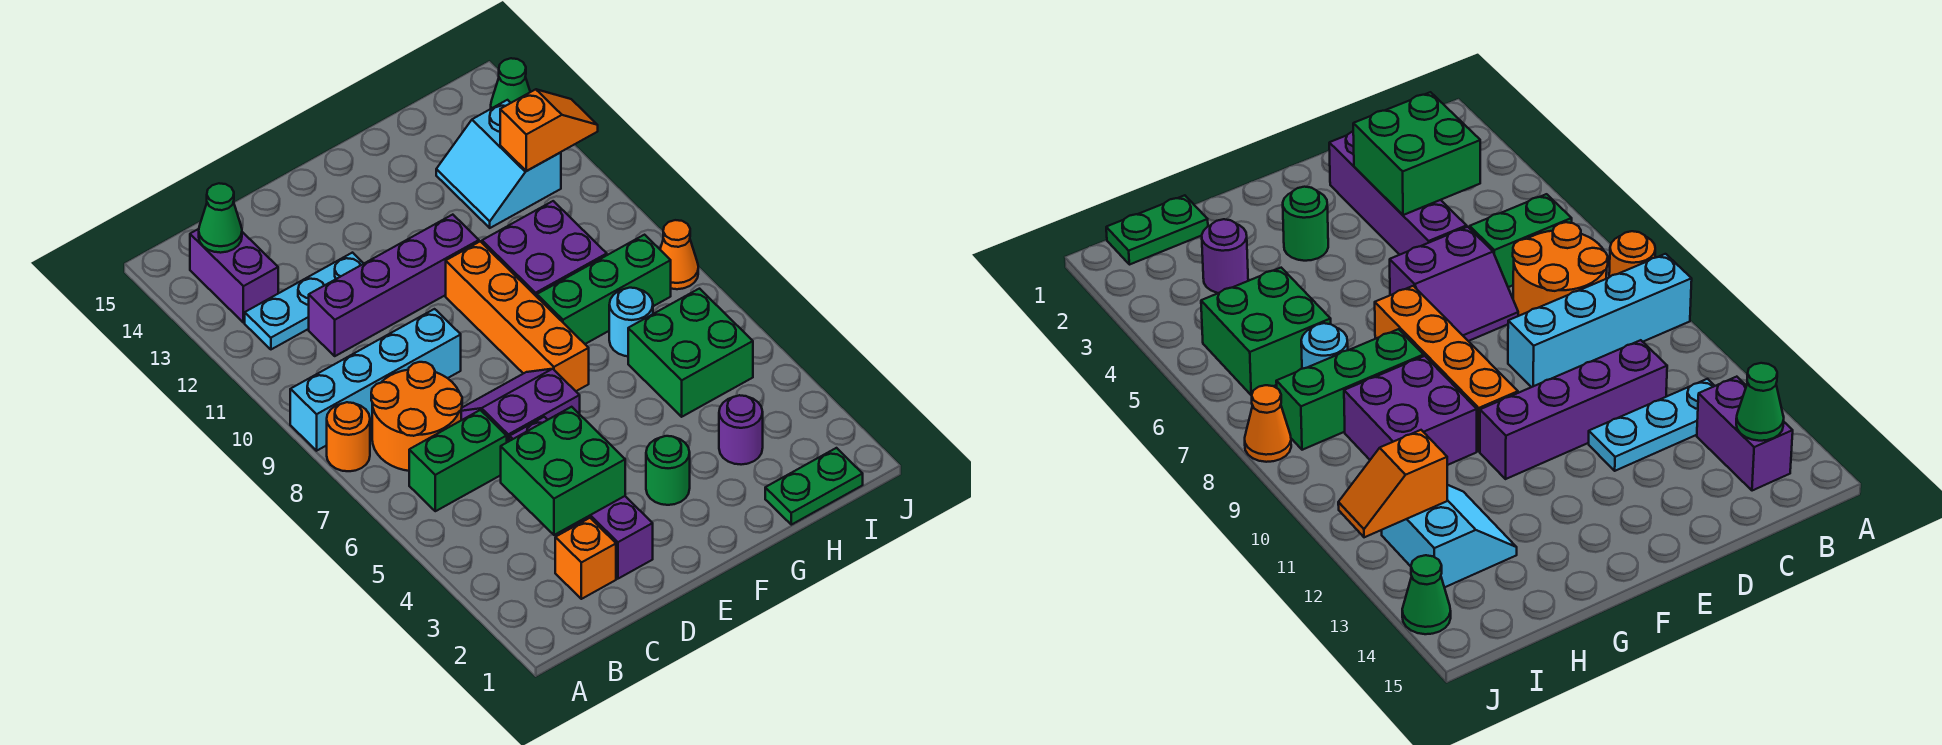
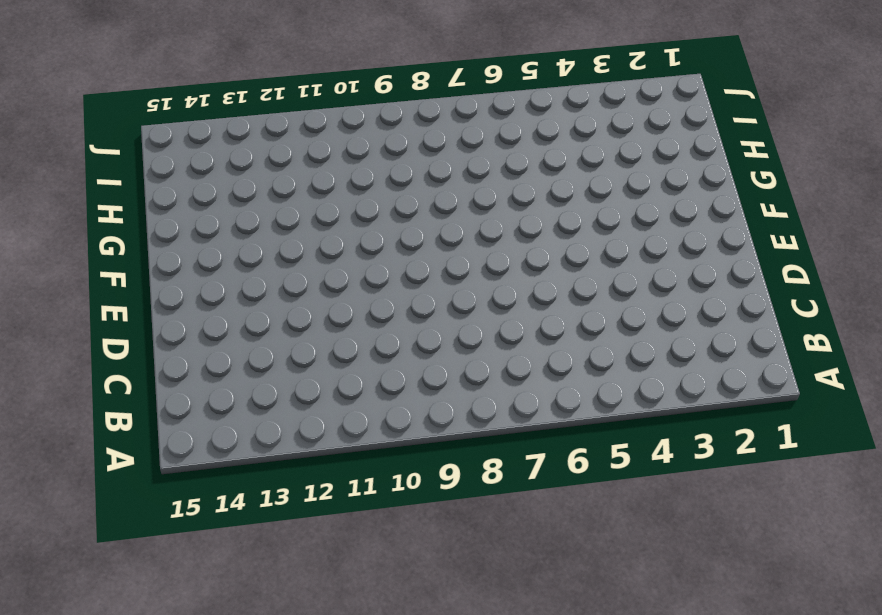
none -> orange 1x1 round brick [327,402,370,471]
none -> cyan 1x4 brick [290,309,461,451]
none -> green 1x2 brick [409,410,507,511]

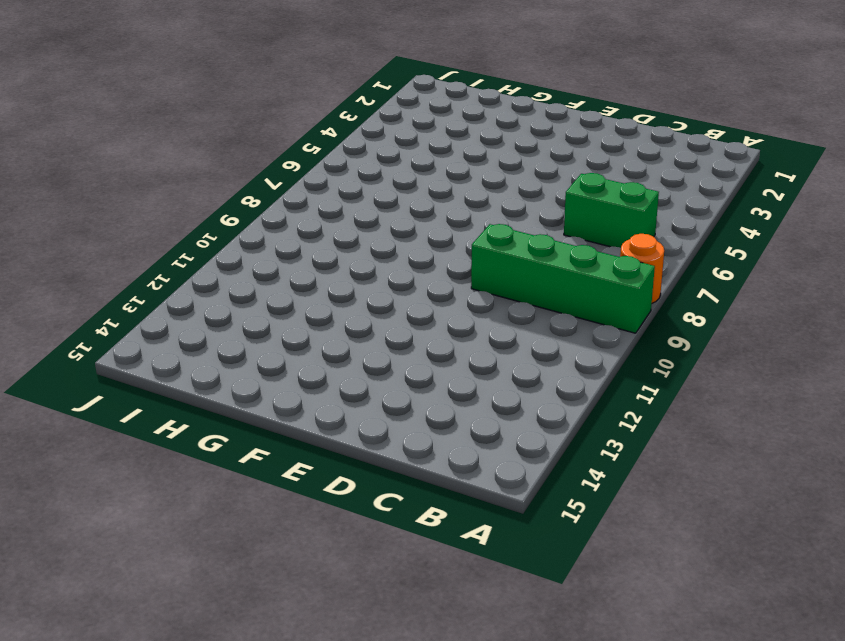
green 1x4 brick [471,224,655,333] -> cyan 1x4 brick [290,309,461,451]
none -> orange 2x2 round brick [371,362,462,471]
none -> cyan 1x3 plate [245,253,364,349]
none -> purple 1x2 brick [190,229,278,323]

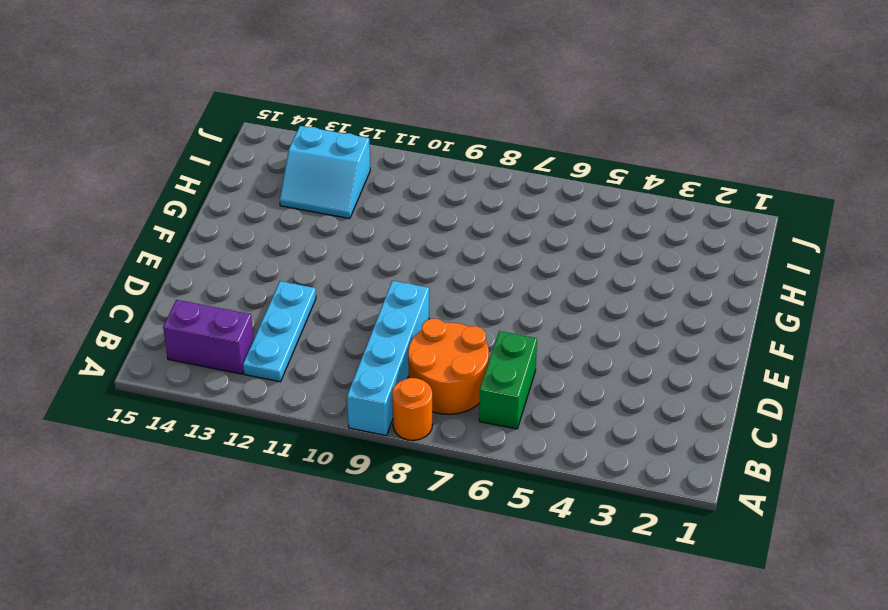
none -> orange 1x1 brick [555,518,616,599]
none -> purple 1x4 brick [309,215,479,356]
none -> purple 1x4 brick [510,417,653,579]

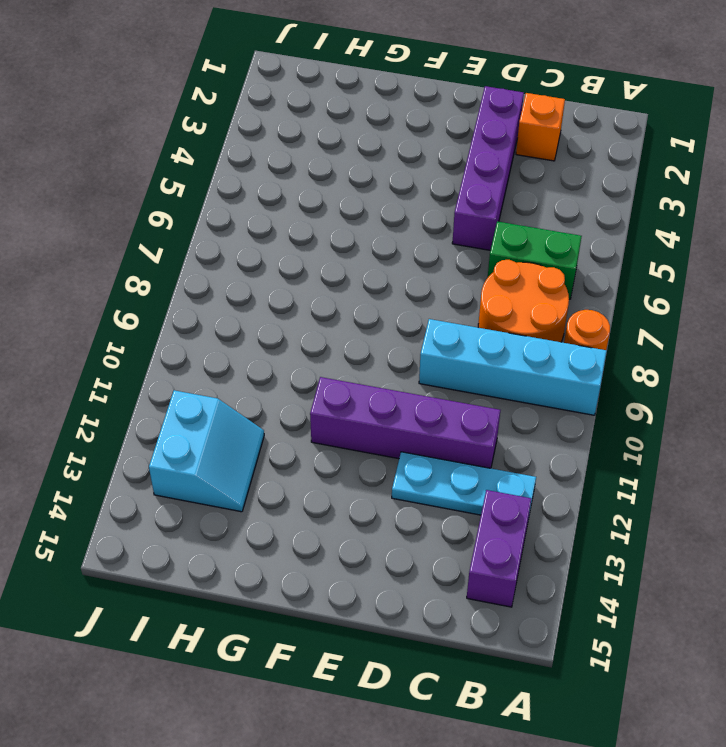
none -> purple 2x2 slope [461,369,580,442]
none -> green 1x1 round brick [646,436,690,505]
none -> orange 1x4 brick [446,241,589,391]

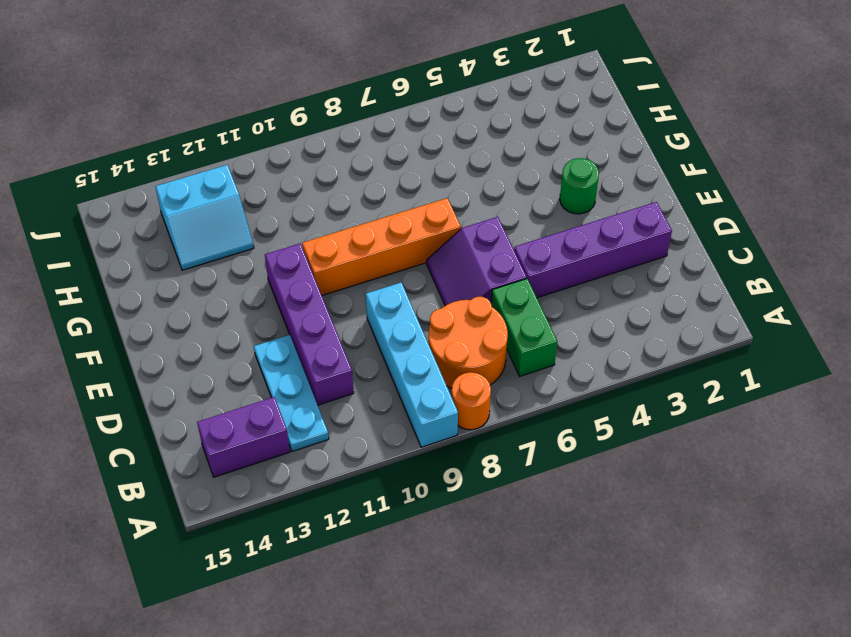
none -> orange 1x1 brick [555,518,616,599]
none -> green 1x3 brick [537,235,671,344]
none -> purple 2x2 brick [482,201,607,297]

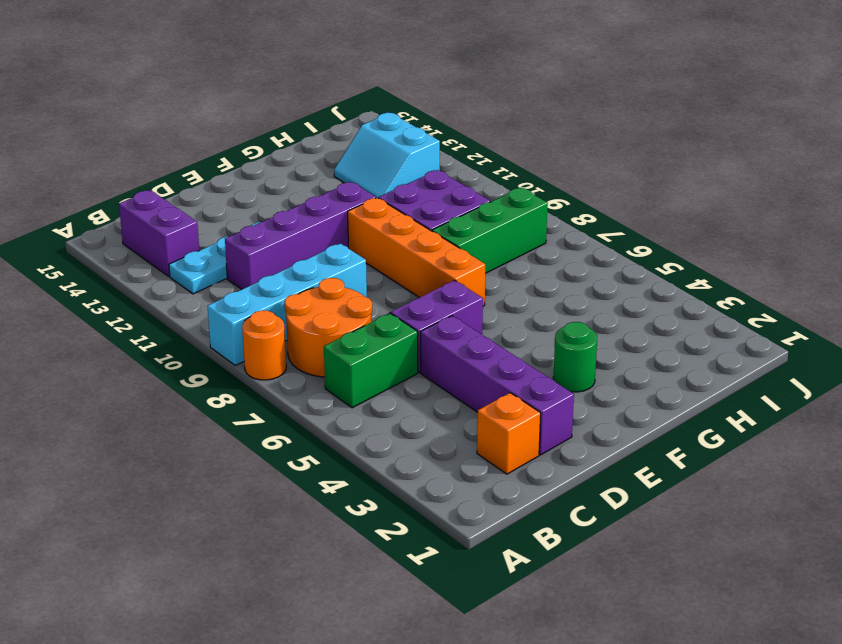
none -> green 1x2 plate [765,448,863,525]
none -> purple 1x1 round brick [719,395,763,465]
none -> green 2x2 brick [628,289,753,417]

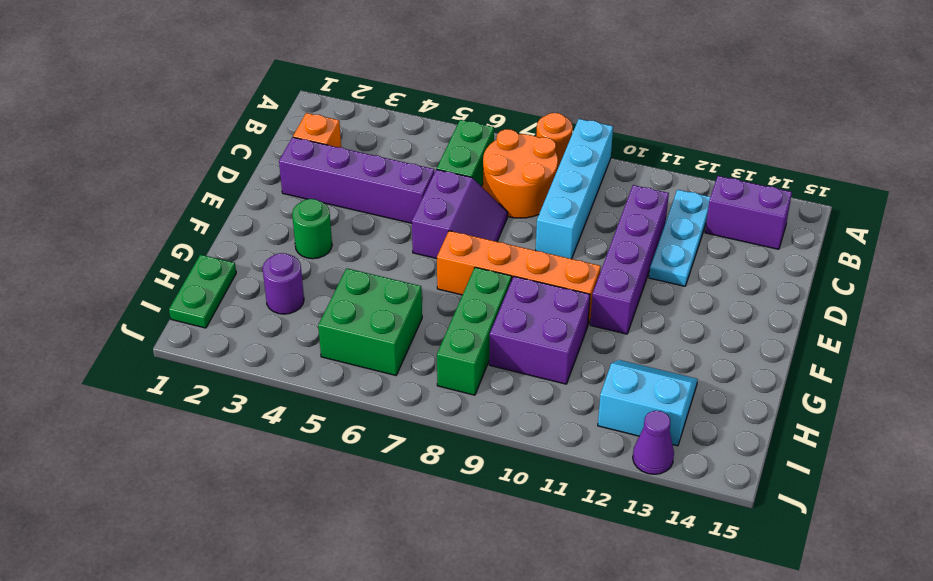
purple 1x1 cone [633,411,674,474] -> none
none -> cyan 1x1 round brick [609,288,653,356]
none -> orange 1x1 cone [660,220,698,289]
none -> green 1x1 cone [491,58,530,108]

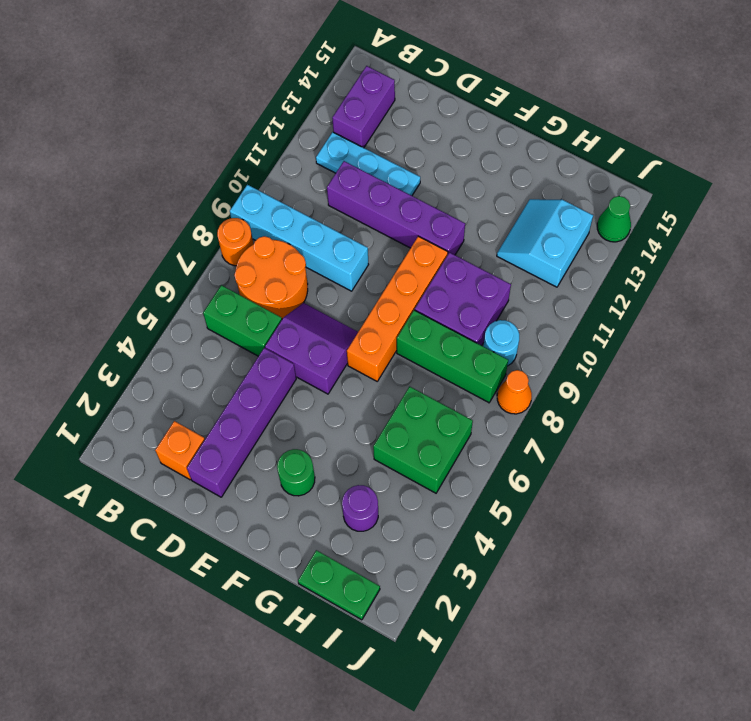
cyan 1x1 round brick [483,320,519,366] -> cyan 1x1 round brick moved to [609,288,653,356]
none -> green 1x1 cone [199,183,242,253]
none -> green 2x2 brick [501,407,625,535]
none -> orange 1x2 slope [500,89,598,171]

